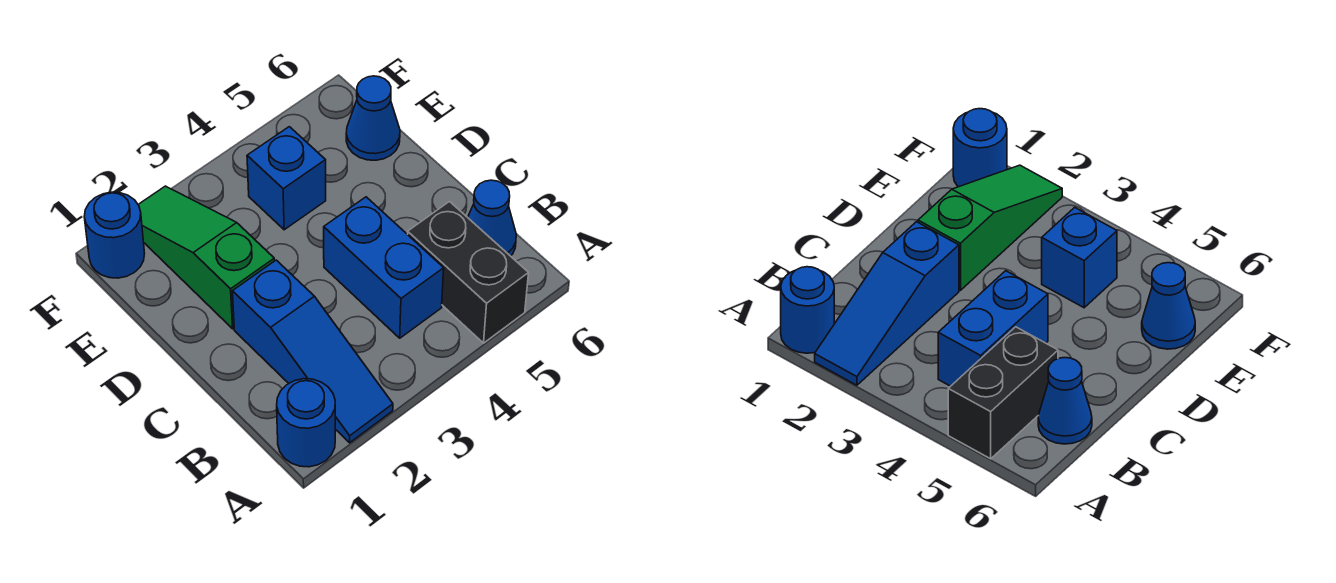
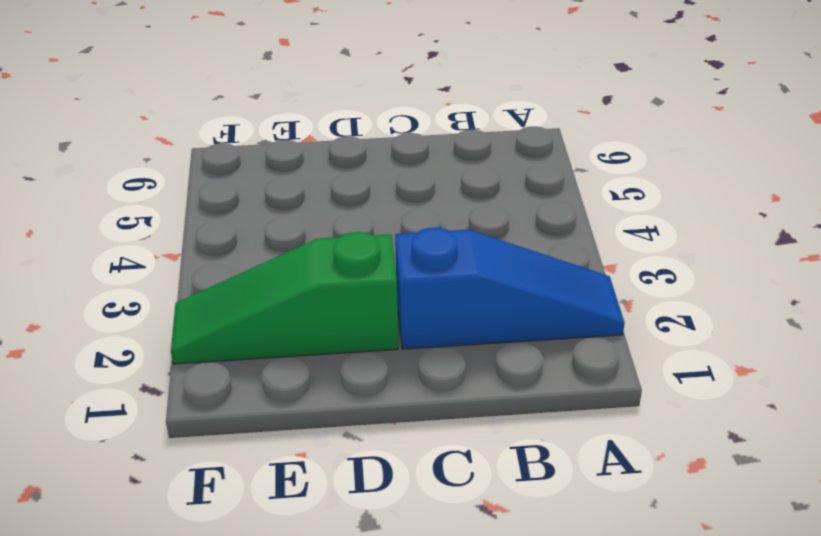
none -> blue 1x1 round brick [277,379,335,467]
none -> black 1x2 brick [408,202,529,343]

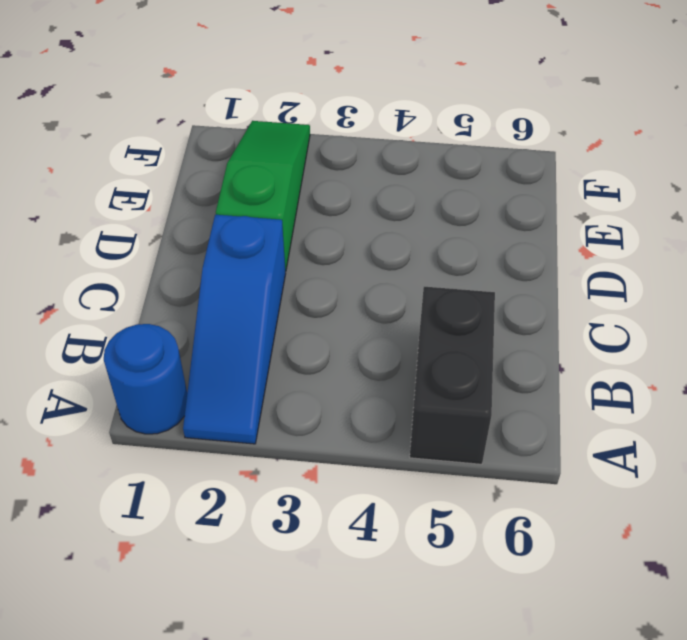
none -> blue 1x2 brick [324,197,444,338]
none -> blue 1x1 cone [468,180,516,256]

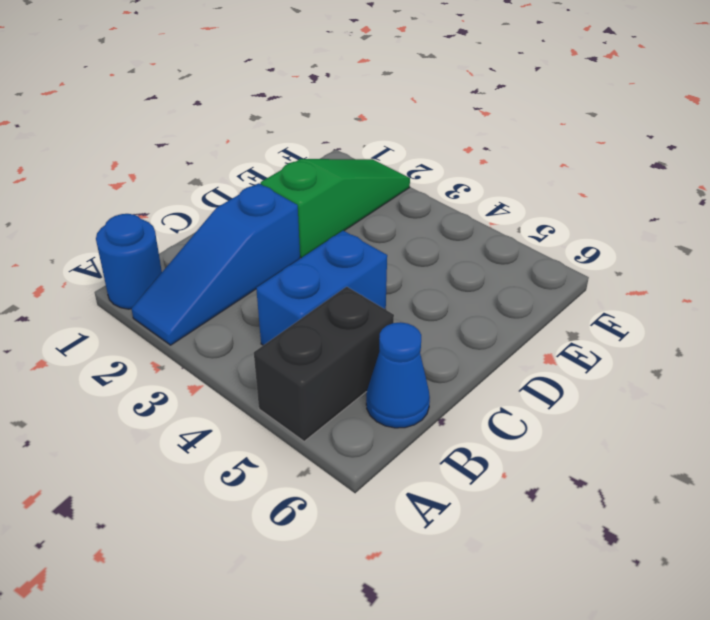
none -> blue 1x1 brick [247,127,326,230]
none -> blue 1x1 cone [346,76,400,160]

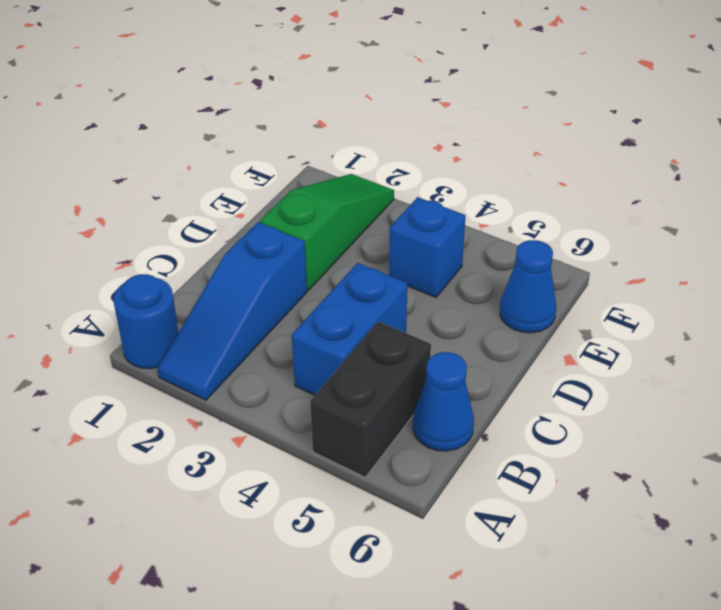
none -> blue 1x1 round brick [84,192,145,278]

